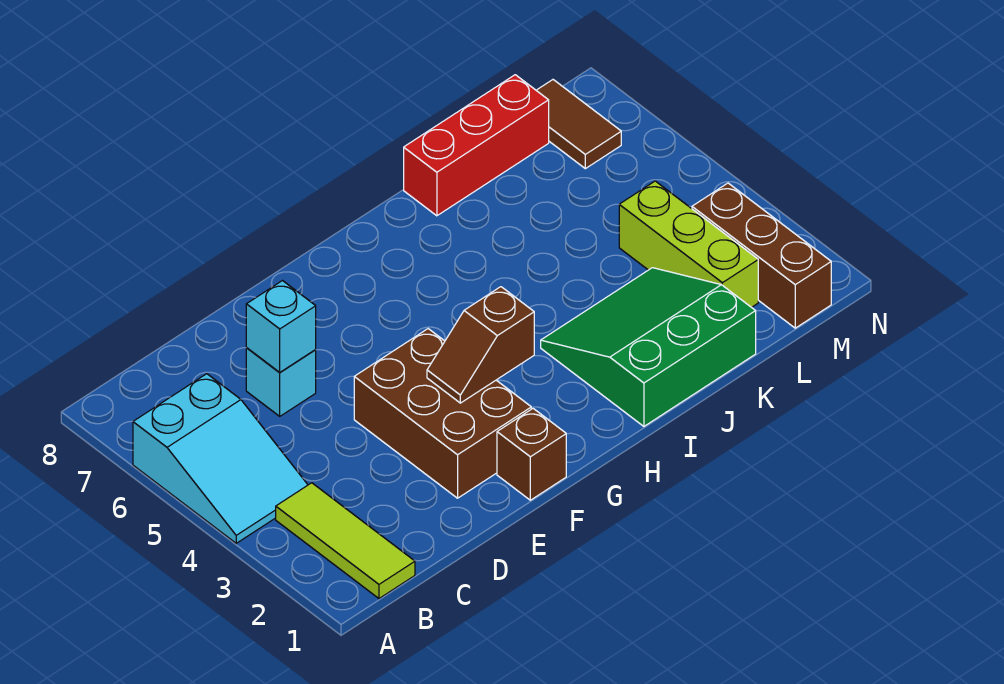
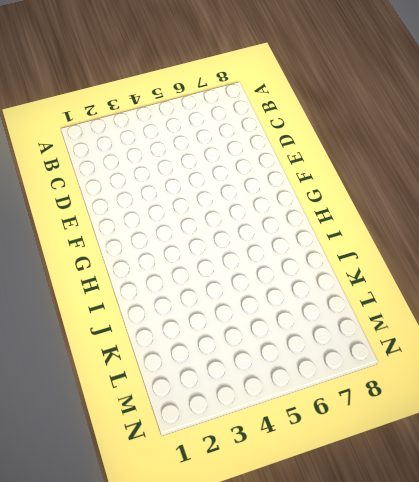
none -> cyan 2x3 slope [133,374,308,543]
none -> lime 1x3 tile [276,483,415,599]
none -> cyan 1x1 brick [246,348,316,416]

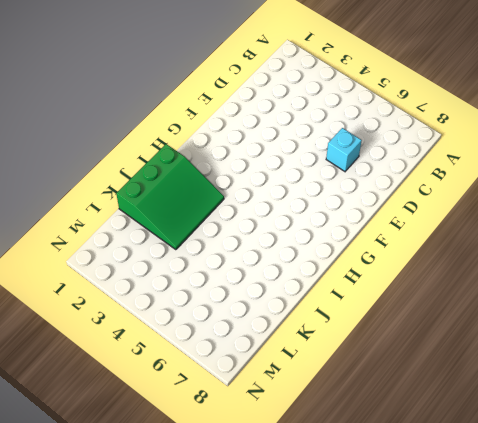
none -> cyan 2x3 slope [133,374,308,543]
none -> lime 1x3 tile [276,483,415,599]
none -> brown 2x3 brick [354,329,531,498]

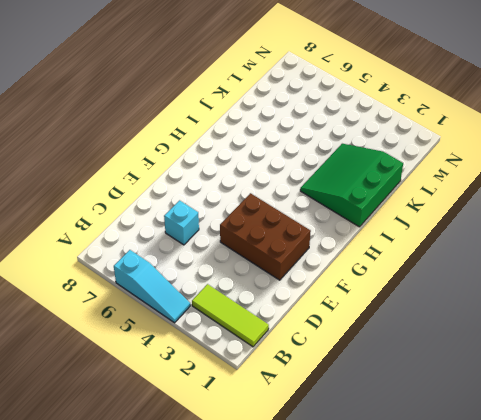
cyan 1x3 slope [114,250,190,323] -> cyan 2x3 slope [133,374,308,543]
none -> brown 1x1 brick [497,409,566,500]
none -> red 1x3 brick [404,75,549,216]
none -> lime 1x3 brick [619,181,758,307]

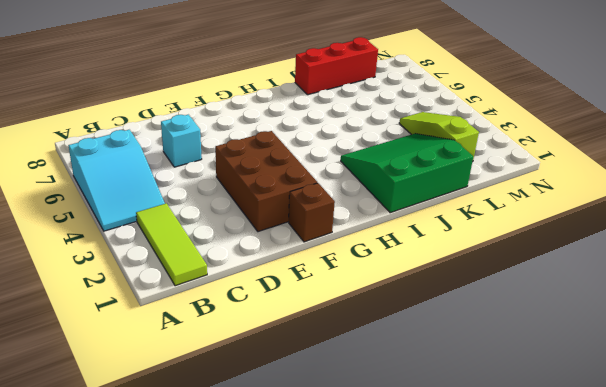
lime 1x3 slope [399,112,479,159] -> lime 1x3 brick [619,181,758,307]
none -> brown 1x3 brick [692,183,831,328]
none -> brown 1x2 tile [536,80,621,169]
none -> cyan 1x1 brick [246,281,316,372]

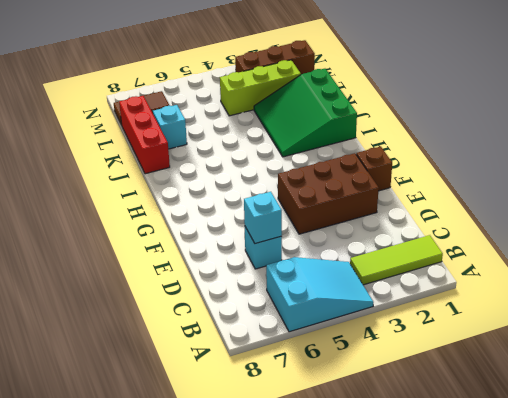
cyan 1x1 brick [153,105,187,149] -> none
none -> brown 1x2 slope [427,287,534,403]

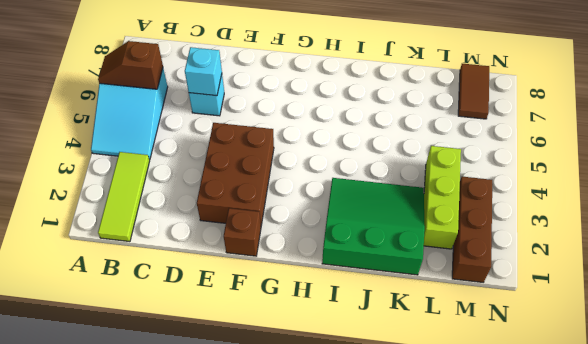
brown 1x2 slope [98,41,163,89] -> brown 1x2 slope moved to [427,287,534,403]
none -> red 1x3 brick [404,75,549,216]

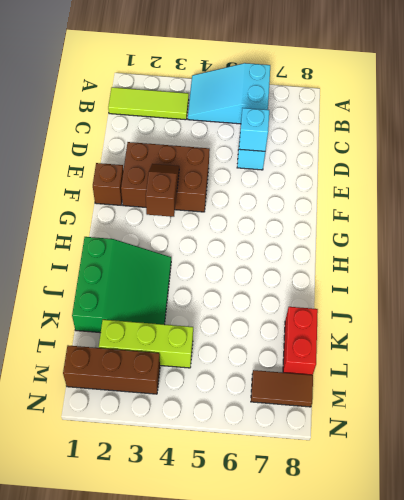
red 1x2 brick [283,307,318,375] -> red 1x3 brick [404,75,549,216]

